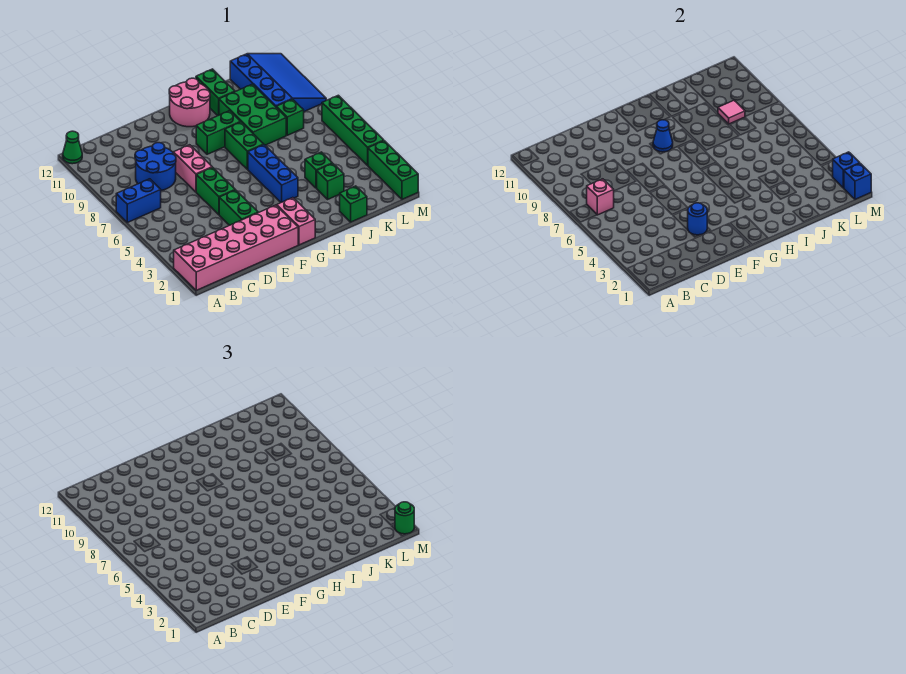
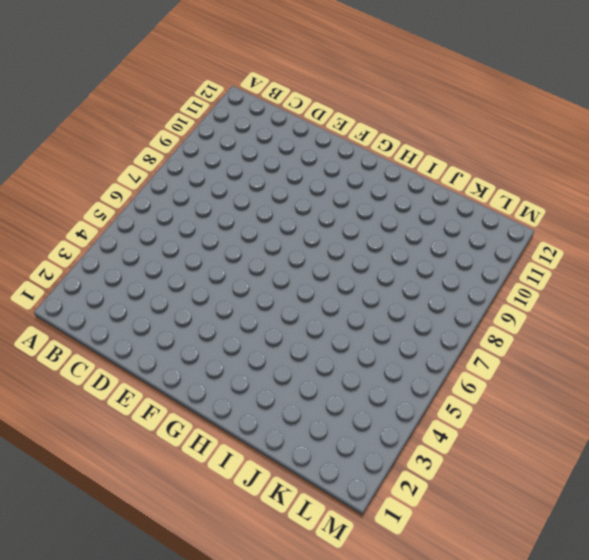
none -> pink 2x6 brick [174,205,298,290]
none -> blue 1x2 brick [116,179,161,222]
none -> green 1x1 cone [63,131,82,164]

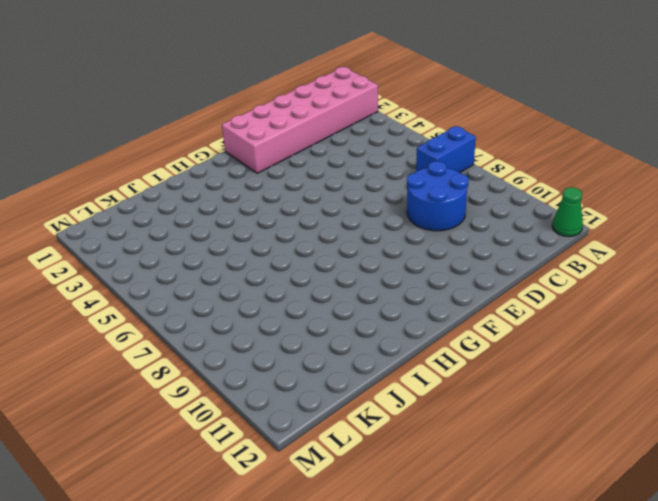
none -> green 1x2 brick [219,190,258,225]
none -> green 1x2 brick [196,167,235,215]
none -> pink 1x2 brick [173,145,212,192]

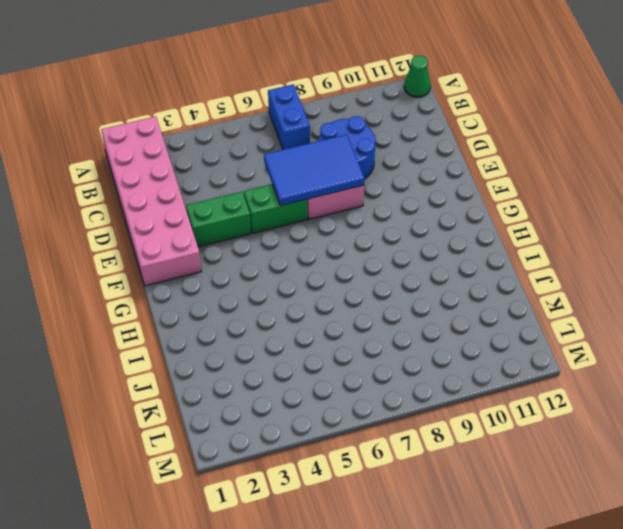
blue 2x3 tile [264,134,365,206] -> none
none -> pink 1x2 brick [277,198,315,245]
none -> green 1x2 brick [196,111,241,154]
none -> pink 2x2 round brick [169,78,210,127]

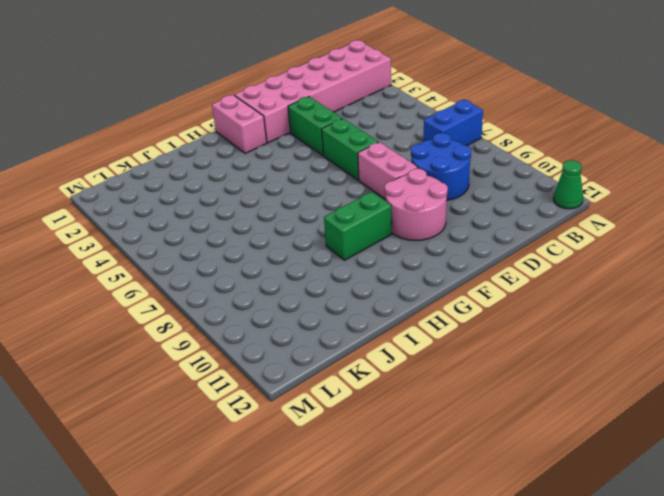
pink 2x2 round brick [385,169,448,240] -> pink 2x2 round brick moved to [169,78,210,127]
none -> blue 1x3 brick [248,145,298,202]
none -> green 1x2 brick [225,122,264,169]
none -> green 2x3 brick [219,84,286,145]

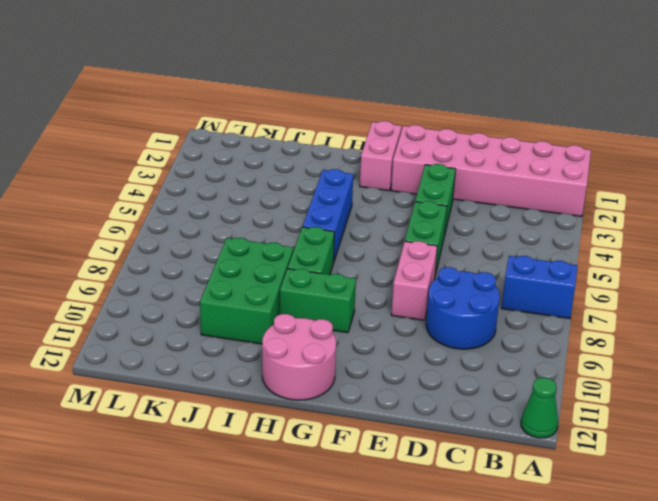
none -> green 1x2 brick [196,69,235,116]
none -> green 1x1 brick [340,186,367,222]
none -> green 1x1 brick [317,163,344,199]

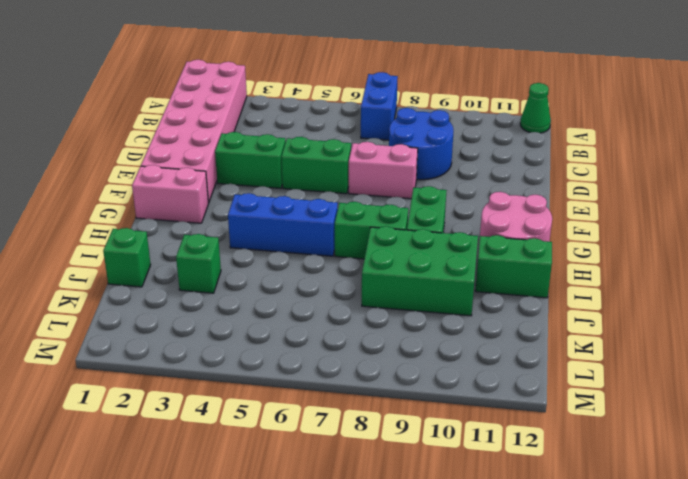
none -> green 1x1 brick [305,152,332,188]
none -> green 1x1 brick [276,99,304,135]
none -> blue 3x4 slope [230,54,326,112]

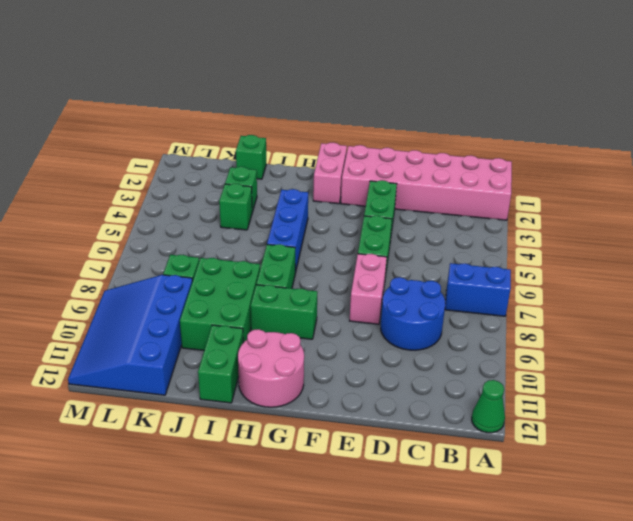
none -> green 1x3 brick [368,141,418,200]
none -> green 1x4 brick [322,95,384,165]
none -> pink 1x1 brick [587,179,614,215]

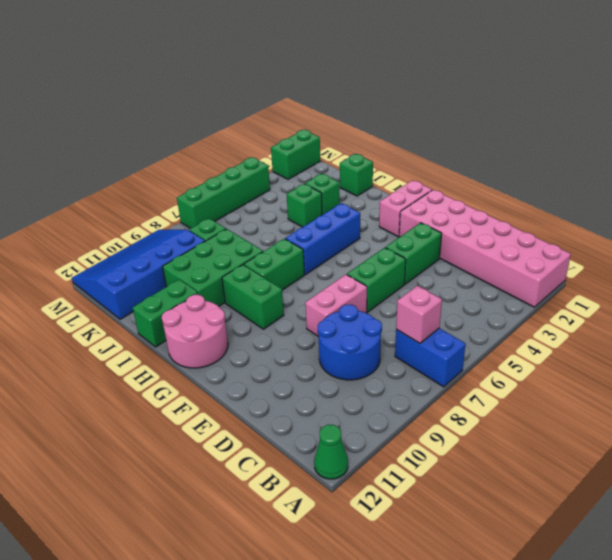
green 1x2 brick [271,130,320,179] -> green 1x3 brick [368,141,418,200]
none -> blue 1x1 round brick [688,203,707,235]
none -> blue 1x1 cone [653,120,673,152]
none -> pink 1x1 tile [718,100,745,124]

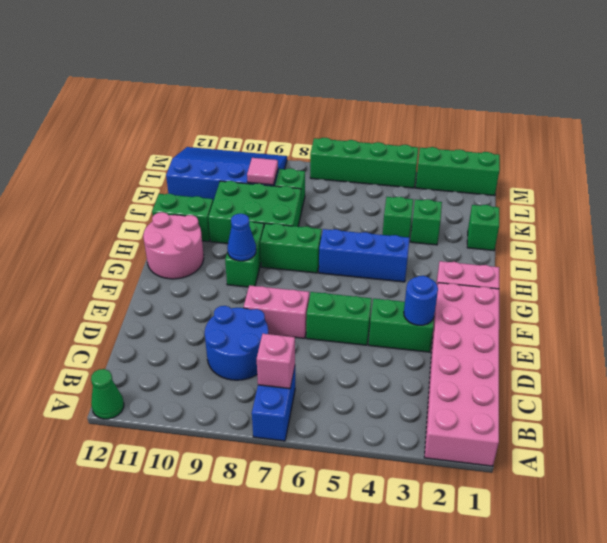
none -> blue 1x1 brick [844,163,871,200]
none -> blue 1x1 brick [833,152,860,188]
none -> green 1x1 round brick [395,502,414,534]

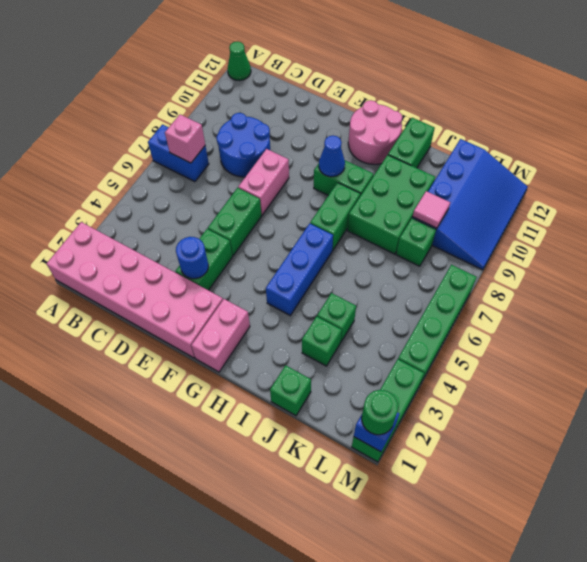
none -> blue 1x1 brick [833,152,860,188]

